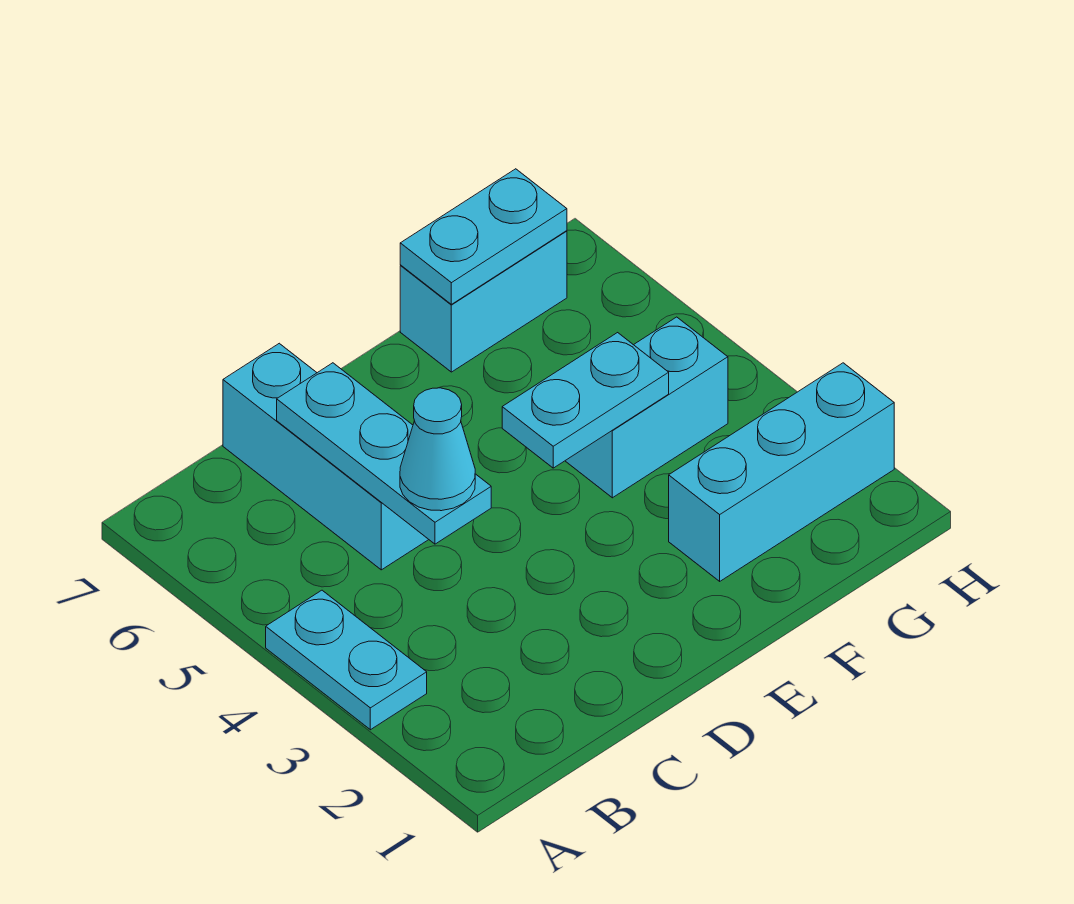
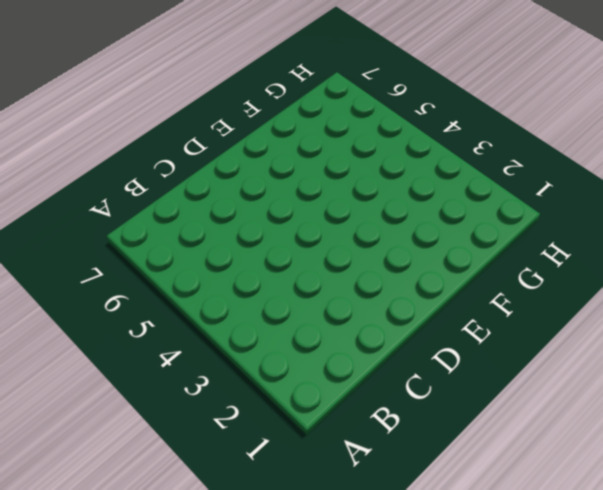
none -> cyan 1x2 plate [266,590,427,730]
none -> cyan 1x3 brick [223,343,429,570]

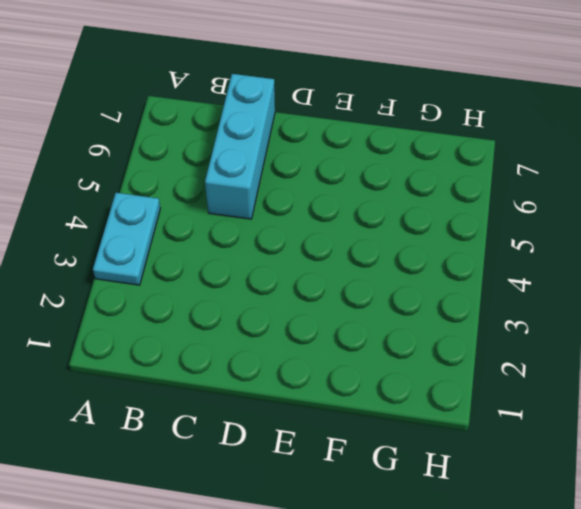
none -> cyan 1x3 brick [669,363,894,581]
none -> cyan 1x2 brick [565,317,728,498]

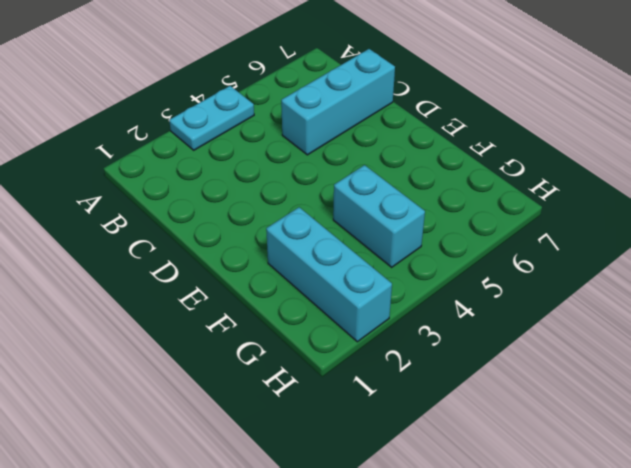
none -> cyan 1x2 brick [400,231,567,372]
none -> cyan 1x3 plate [277,363,491,544]

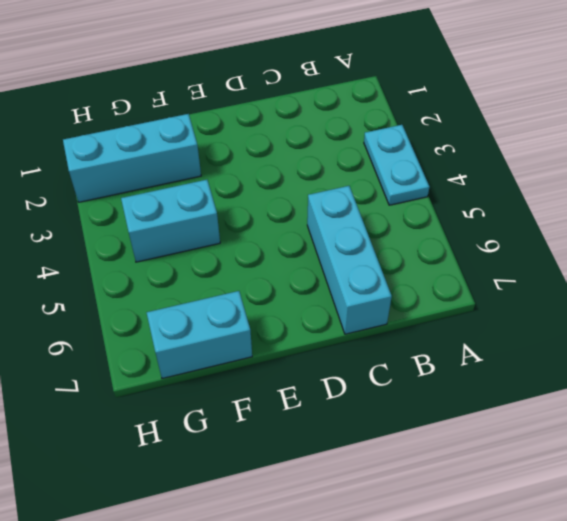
none -> cyan 1x3 plate [277,363,491,544]
none -> cyan 1x2 plate [502,333,669,468]

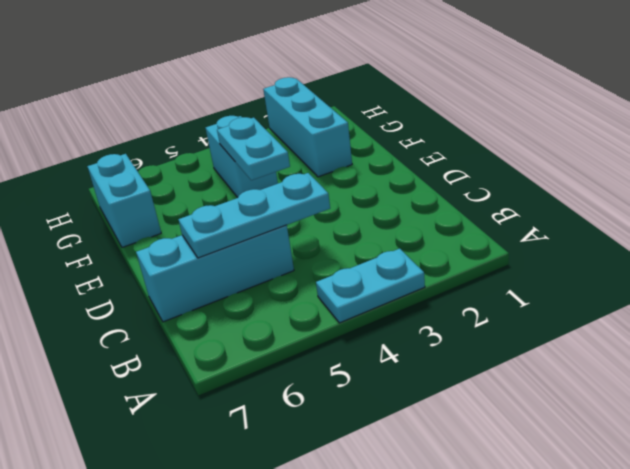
none -> cyan 1x2 plate [400,169,567,304]
none -> cyan 1x1 cone [400,388,475,511]

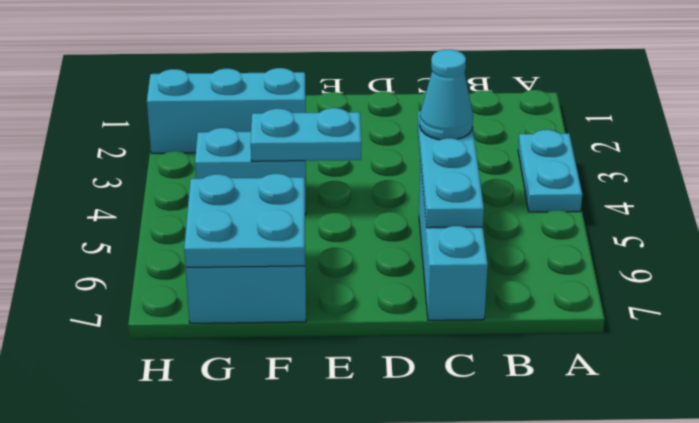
cyan 2x2 plate [184,174,305,267] -> cyan 1x2 plate [400,169,567,304]

